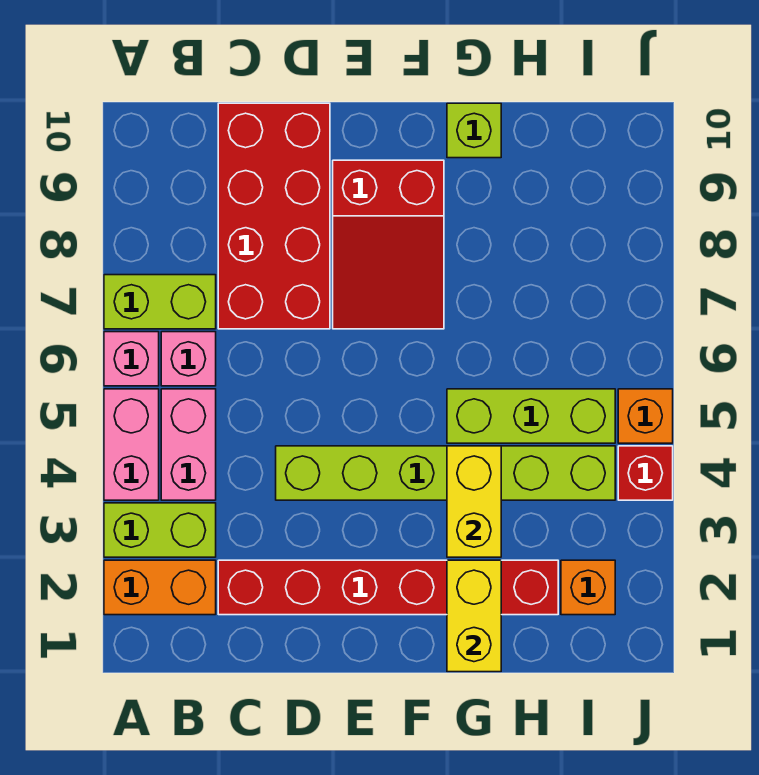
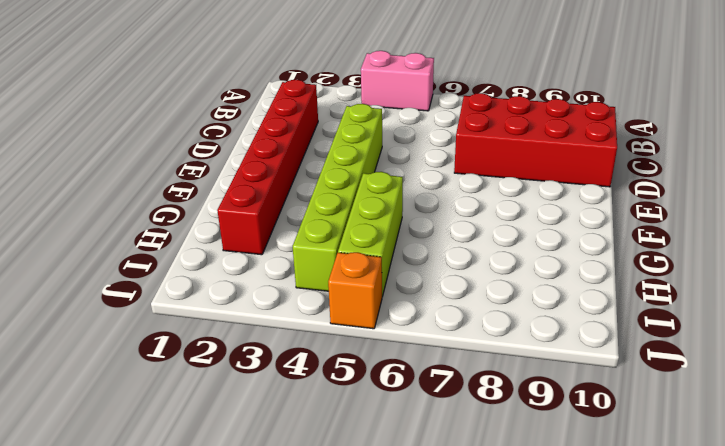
none -> orange 1x2 brick [104,560,216,615]
none -> lime 1x2 brick [104,503,216,557]
none -> pink 1x1 brick [104,332,159,386]

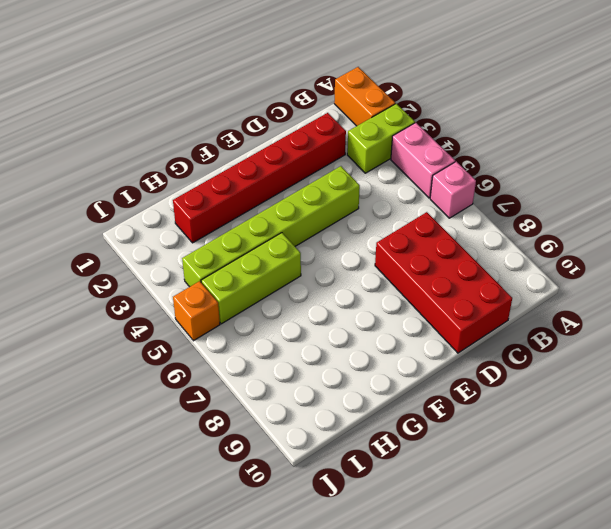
orange 1x2 brick [334,67,395,126] -> orange 1x2 brick turned to [104,560,216,615]
none -> lime 1x2 brick [104,275,216,329]
none -> pink 1x2 brick [161,389,216,500]
none -> pink 1x1 brick [161,332,216,386]

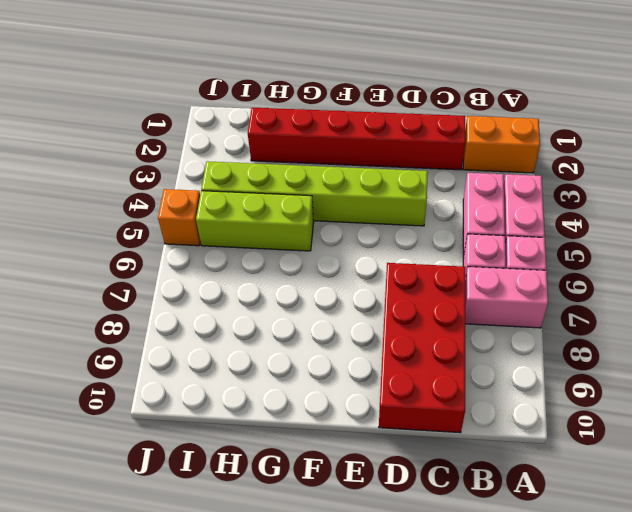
pink 1x2 brick [465,267,548,328] -> lime 1x2 brick [104,275,216,329]
none -> lime 1x2 brick [104,503,216,557]
none -> red 2x3 slope [333,160,444,329]
none -> lime 1x1 brick [447,103,501,158]

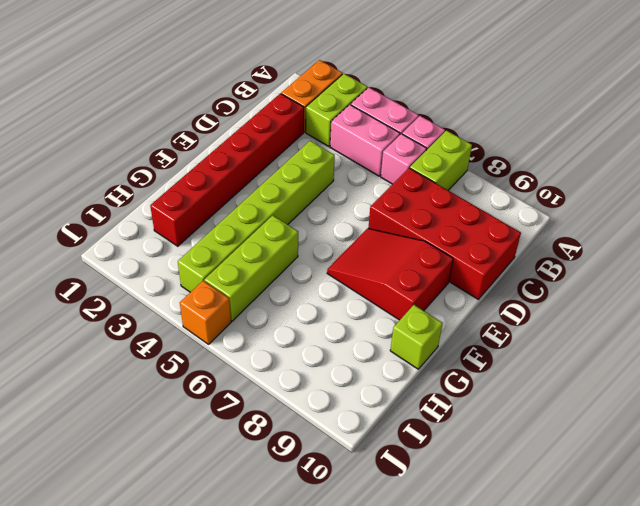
none -> orange 1x1 brick [561,560,615,615]
none -> red 1x1 brick [618,446,673,500]
none -> yellow 1x2 brick [447,560,501,672]

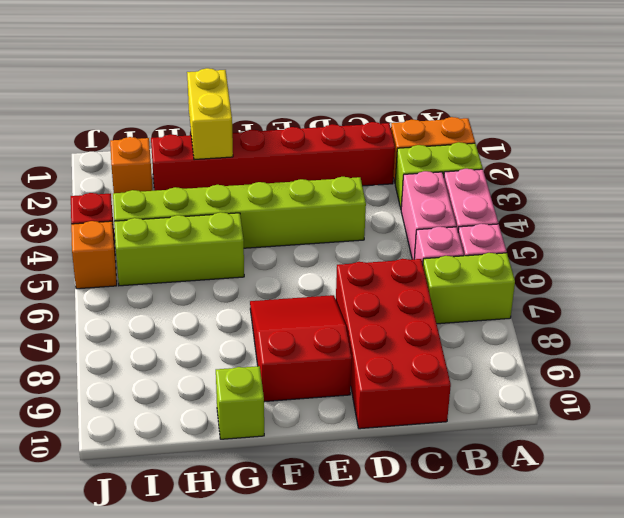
none -> yellow 1x2 brick [447,446,501,557]

